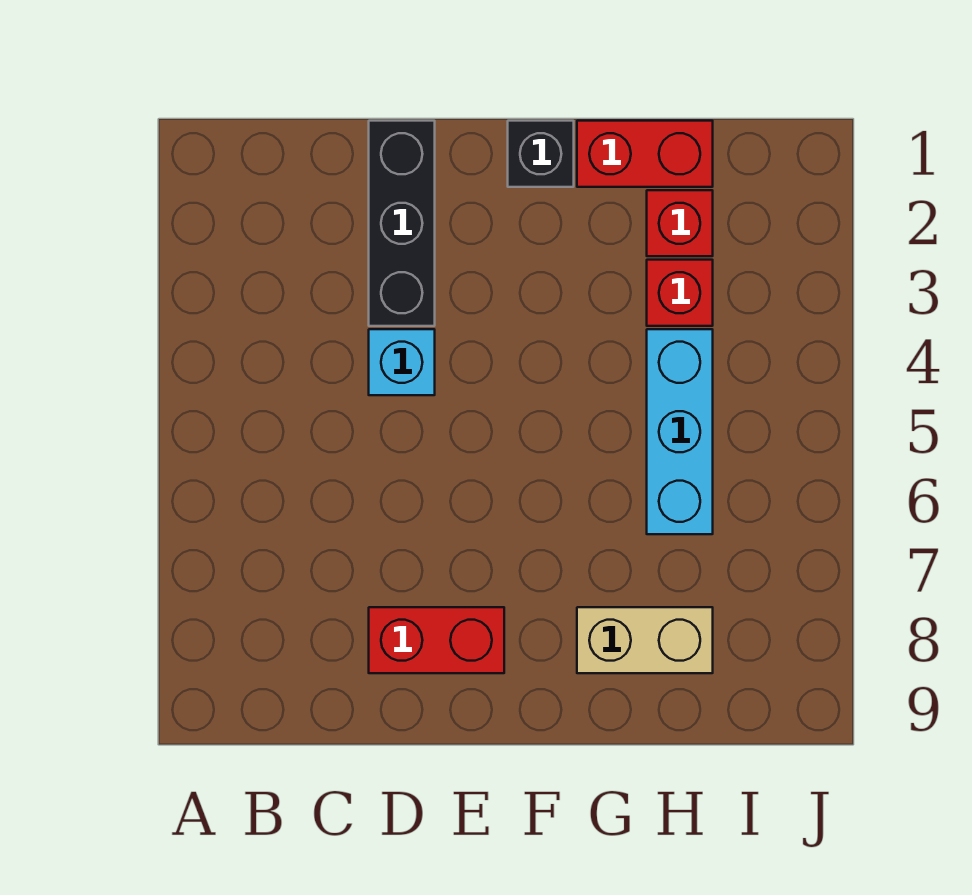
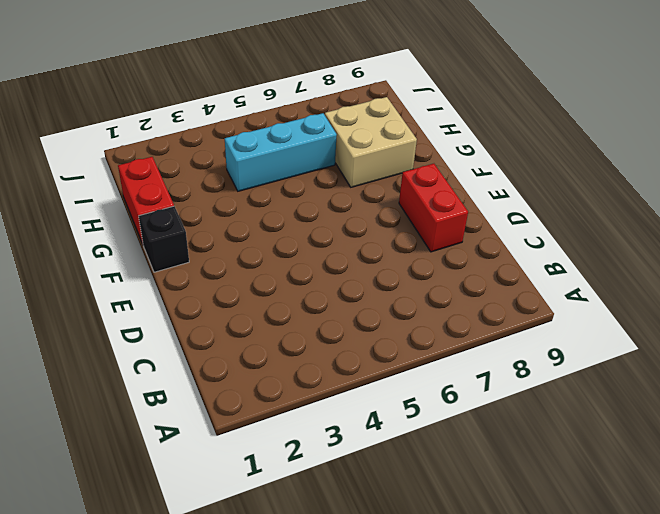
tan 2x2 brick [325,97,417,187] -> tan 1x2 brick [577,607,713,673]
none -> black 1x3 brick [369,121,435,326]
none -> cyan 1x1 brick [369,329,435,395]

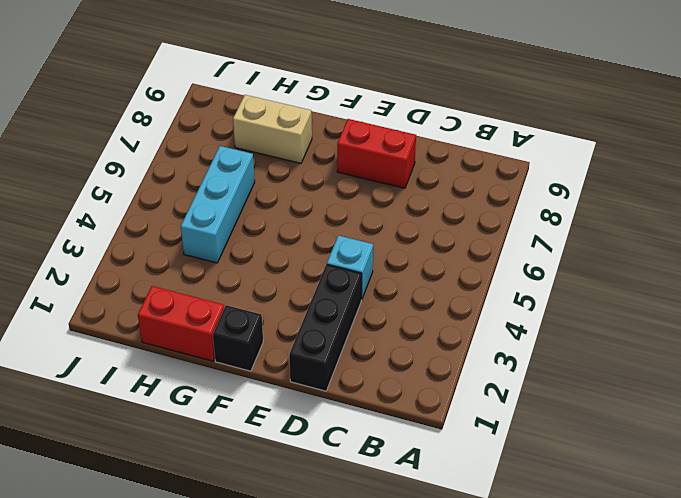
none -> red 1x1 brick [647,190,713,256]
none -> red 1x1 brick [647,260,713,326]

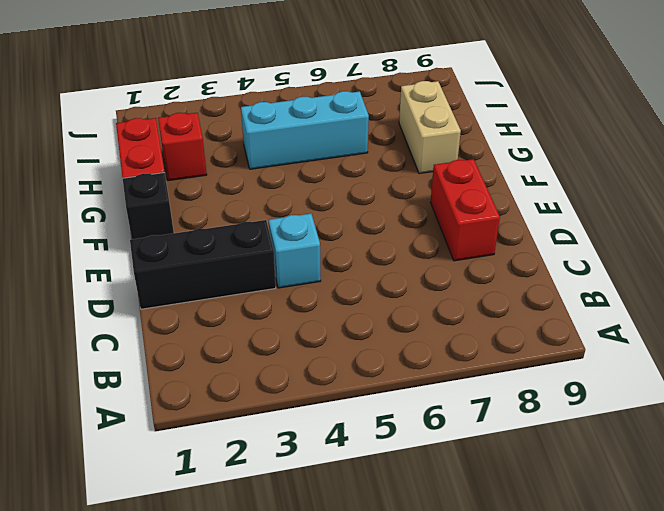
none -> red 1x1 brick [647,260,713,326]

